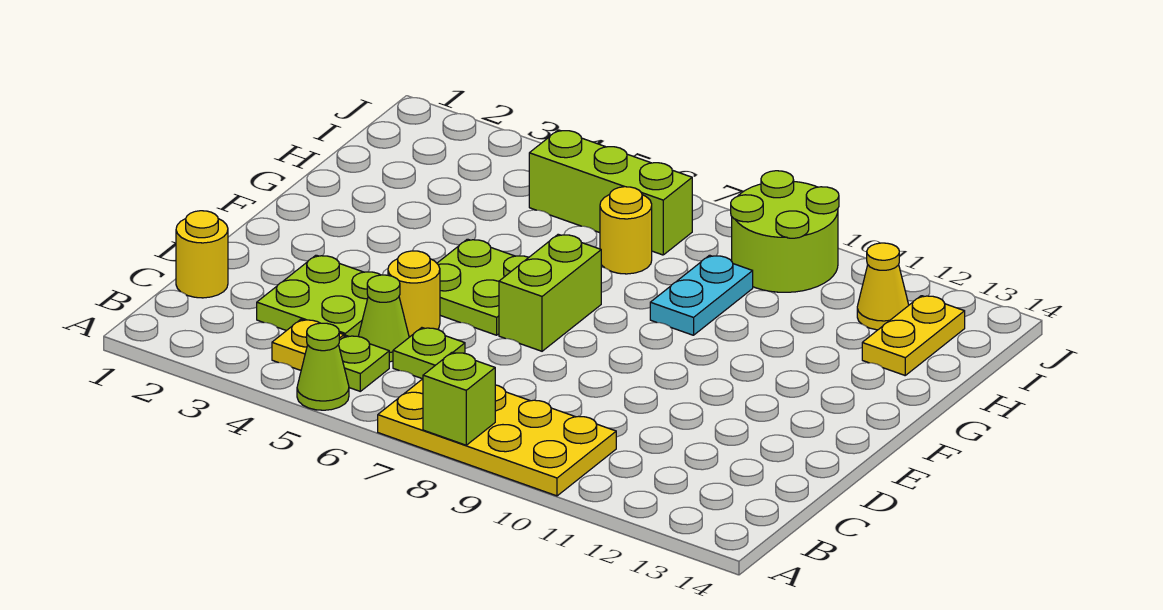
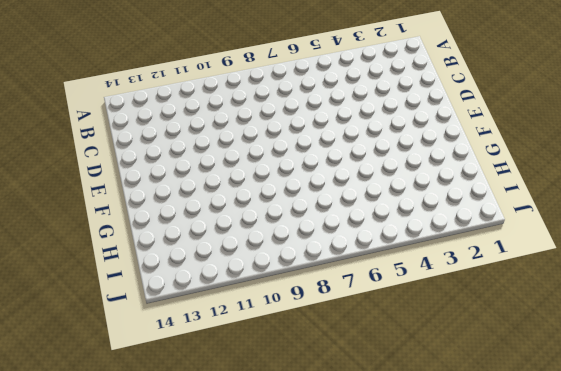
none -> lime 1x1 cone [297,323,349,410]
none -> yellow 2x4 plate [378,379,616,496]
none -> yellow 1x1 plate [272,320,344,370]

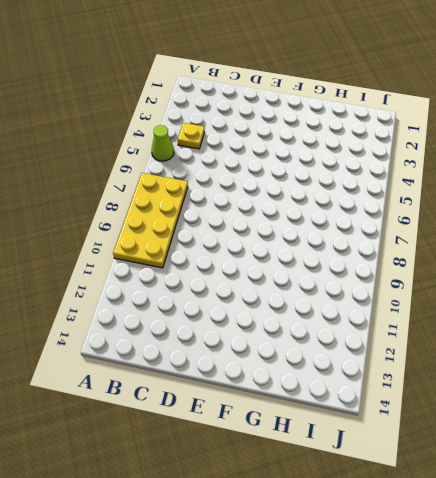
none -> lime 1x1 plate [339,336,389,391]
none -> yellow 1x1 round brick [176,211,228,298]
none -> lime 2x2 plate [257,255,380,337]

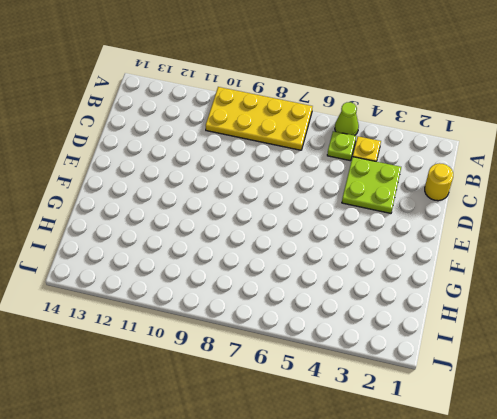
none -> lime 1x1 cone [358,275,409,362]
none -> lime 1x1 plate [393,328,465,379]
none -> yellow 1x1 round brick [388,251,440,337]

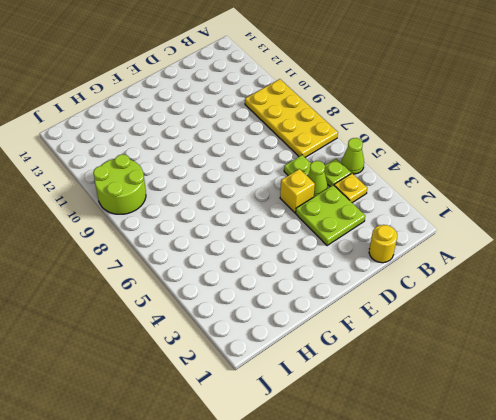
yellow 1x1 brick [280,169,315,213] -> yellow 1x1 round brick [388,251,440,337]
none -> lime 2x2 plate [437,239,529,335]
none -> lime 1x2 brick [499,234,601,351]
none -> cyan 1x2 plate [650,255,753,335]

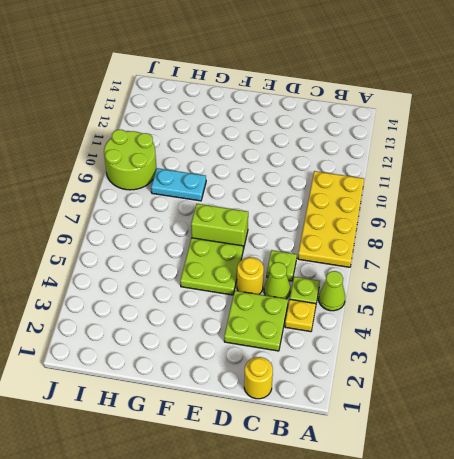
none -> yellow 1x1 round brick [600,187,652,274]
none -> yellow 1x2 plate [862,296,965,375]
none -> lime 1x3 brick [529,130,692,255]

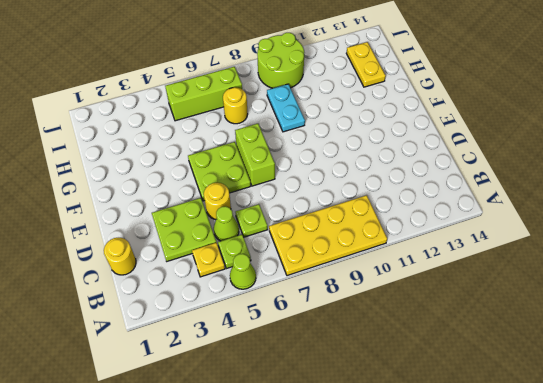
none -> yellow 1x1 cone [857,243,909,330]
none -> lime 1x1 brick [423,352,495,445]

